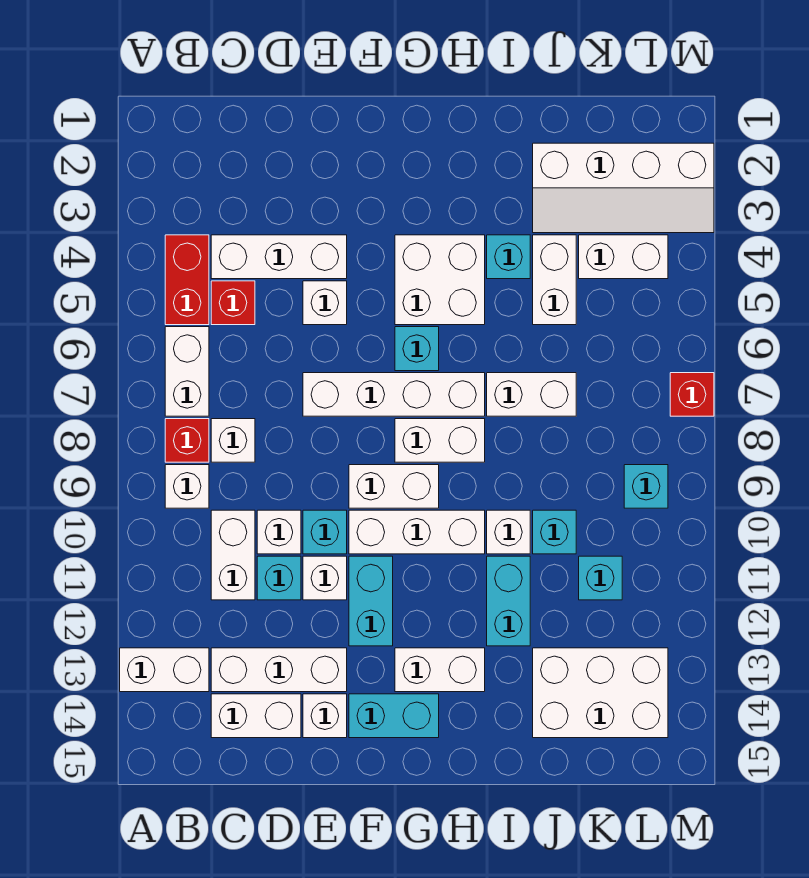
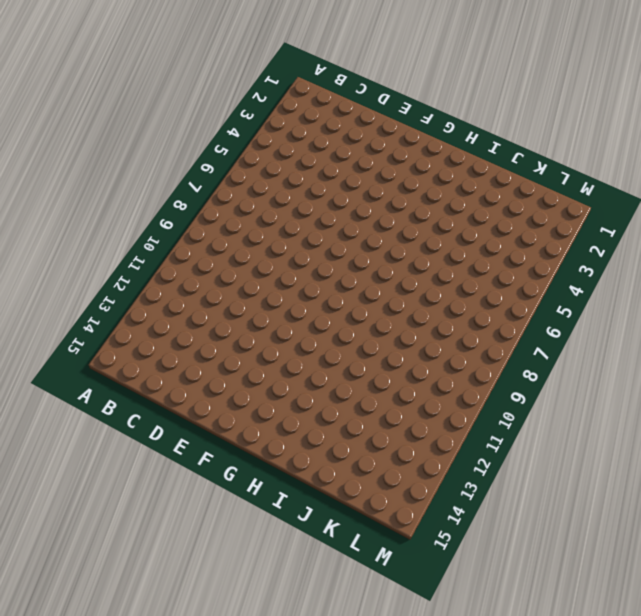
none -> white 1x2 brick [120,648,209,692]
none -> red 1x2 brick [165,235,209,325]
none -> white 1x2 brick [165,327,209,416]
none -> red 1x1 brick [165,419,209,462]

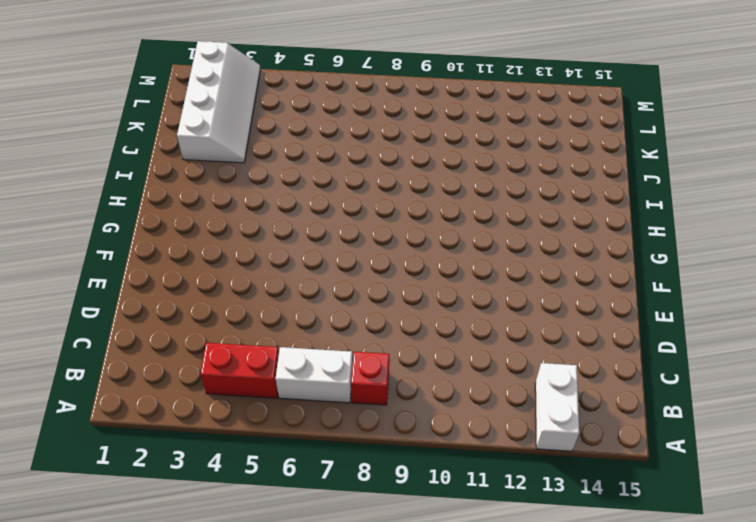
none -> white 1x1 brick [165,465,209,508]
none -> white 1x3 brick [211,235,347,279]
none -> red 1x1 brick [211,281,255,325]
none -> white 1x1 brick [211,419,255,462]

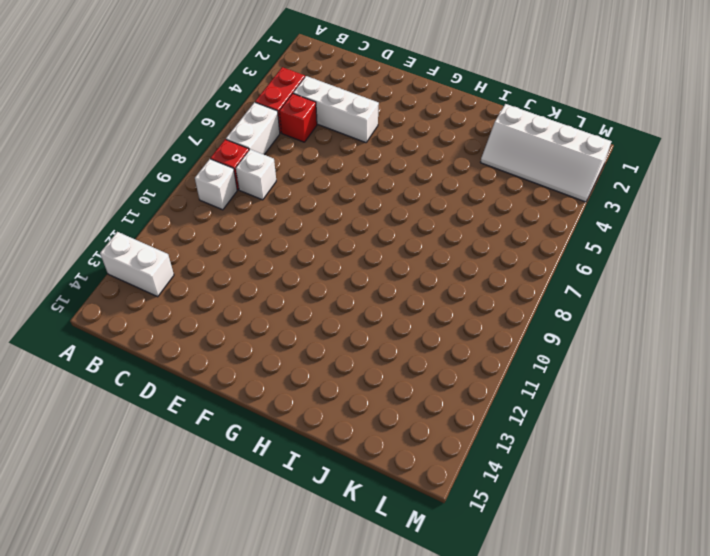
none -> white 1x2 brick [211,510,255,600]
none -> white 1x3 brick [211,648,347,692]
none -> white 1x2 brick [211,694,301,738]
none -> white 1x1 brick [257,510,301,554]

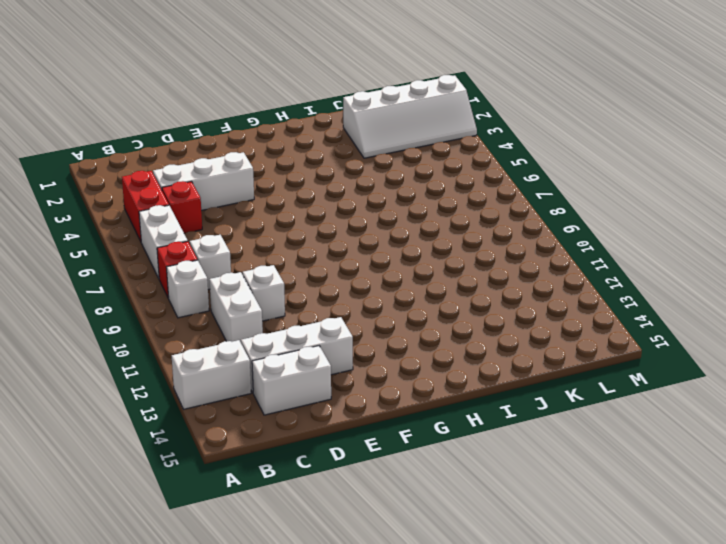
none -> cyan 1x1 brick [257,556,301,600]
none -> white 1x1 brick [303,281,347,325]
none -> white 1x4 brick [303,373,485,416]
none -> cyan 1x1 brick [303,510,347,554]

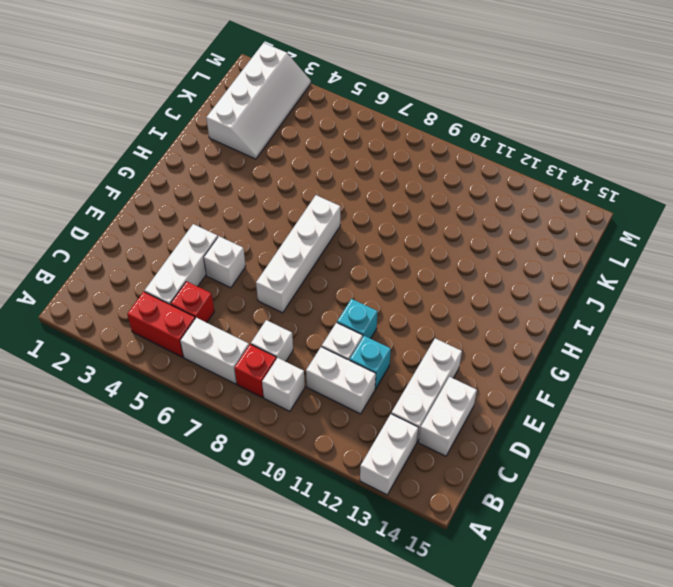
none -> white 1x1 brick [303,556,347,600]
none -> white 1x1 brick [303,694,347,738]
none -> white 1x2 brick [349,465,439,508]
none -> white 1x3 brick [349,510,485,554]

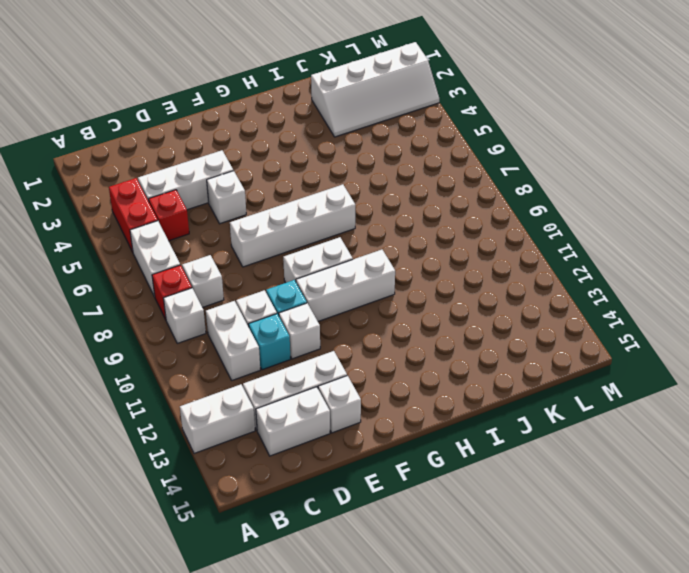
none -> cyan 1x2 brick [349,556,393,646]
none -> cyan 1x2 brick [349,694,439,738]
none -> white 2x2 brick [395,235,485,325]
none -> cyan 1x1 brick [395,327,439,371]

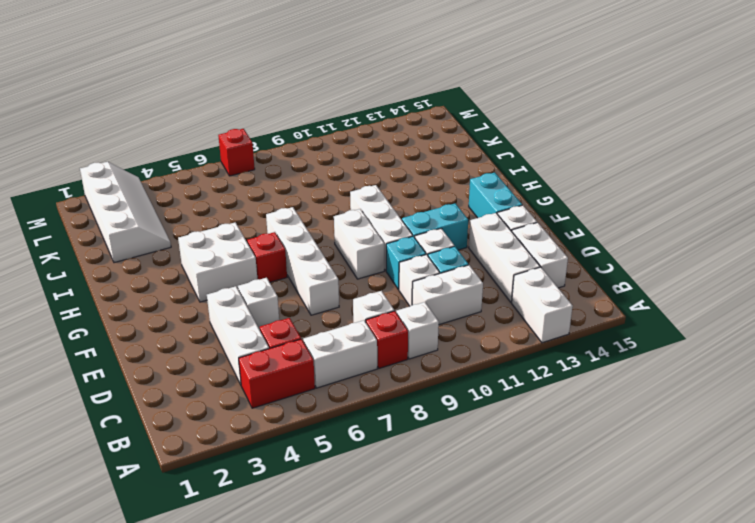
red 1x1 brick [247,232,287,282] -> cyan 1x1 brick [395,327,439,371]
none -> white 1x2 brick [395,419,485,462]
none -> white 1x2 brick [395,648,485,692]
none -> cyan 1x1 brick [487,235,530,279]
none -> white 1x2 brick [487,373,576,416]

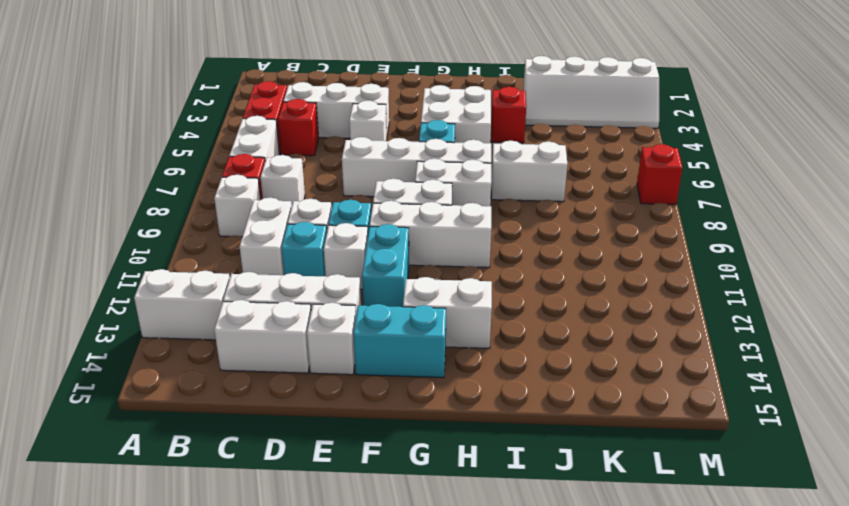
red 1x1 brick [491,87,526,143] -> cyan 1x1 brick [487,235,530,279]
none -> white 1x1 brick [487,510,530,554]
none -> cyan 1x2 brick [487,556,530,646]
none -> white 1x2 brick [533,235,576,325]
none -> cyan 1x1 brick [533,510,576,554]

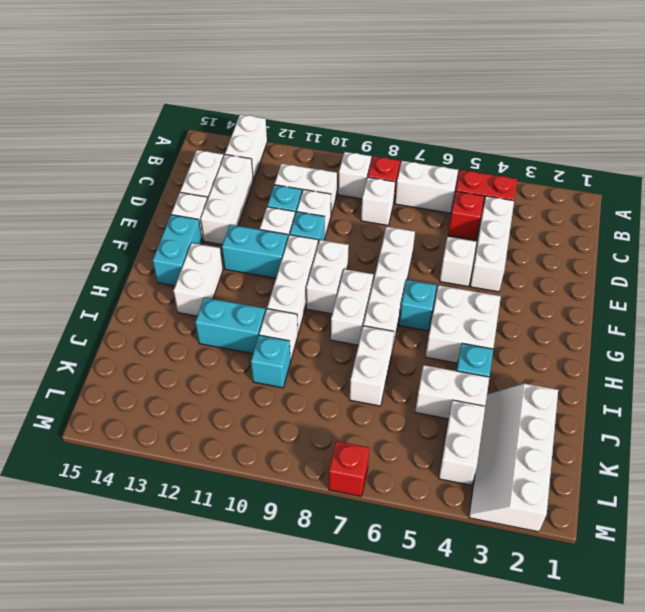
none -> white 2x3 brick [533,648,668,738]
none -> cyan 1x1 brick [579,556,622,600]
none -> cyan 1x1 brick [624,465,668,508]

